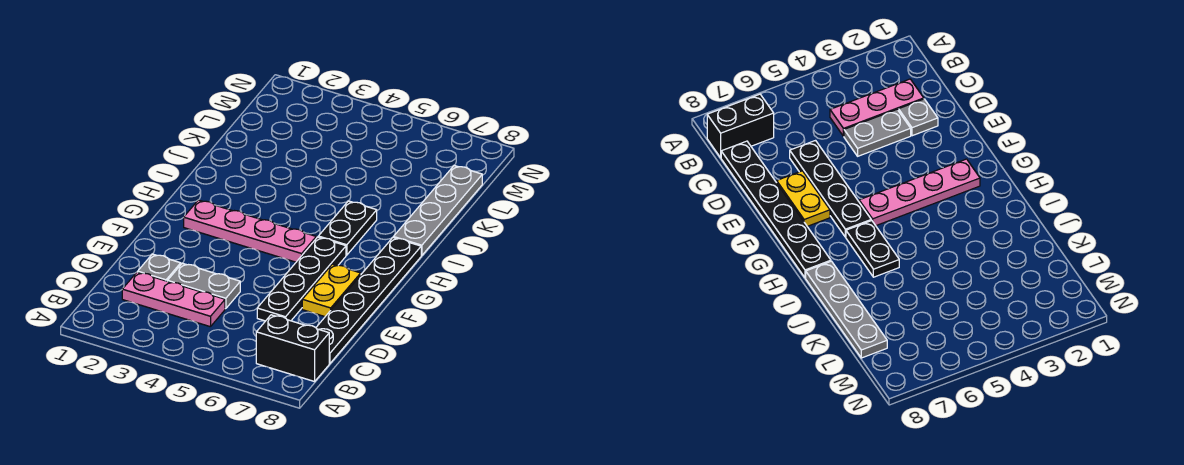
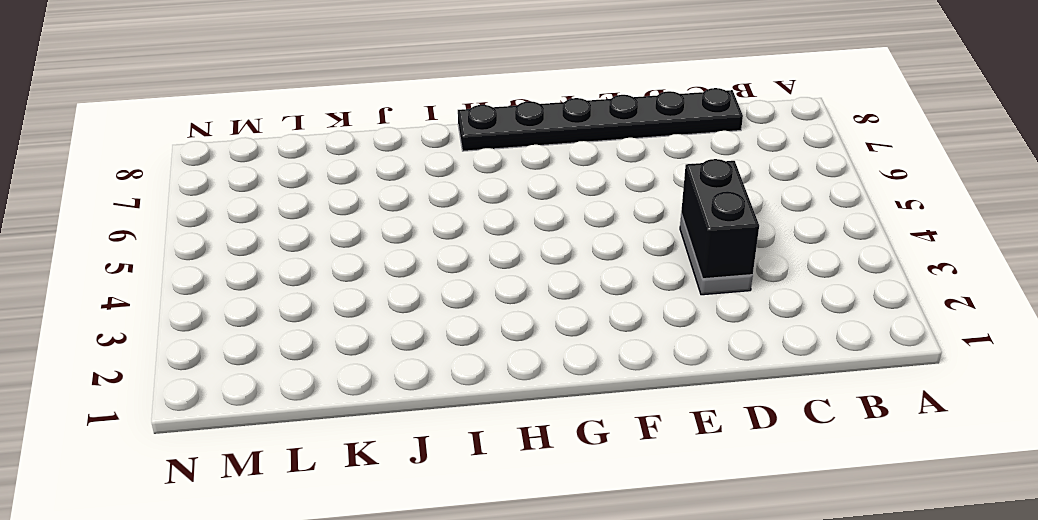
black 1x2 brick [681,159,759,279] -> black 1x2 brick moved to [256,315,329,382]
none -> pink 1x3 plate [122,272,225,327]
none -> grey 1x1 plate [138,254,181,281]

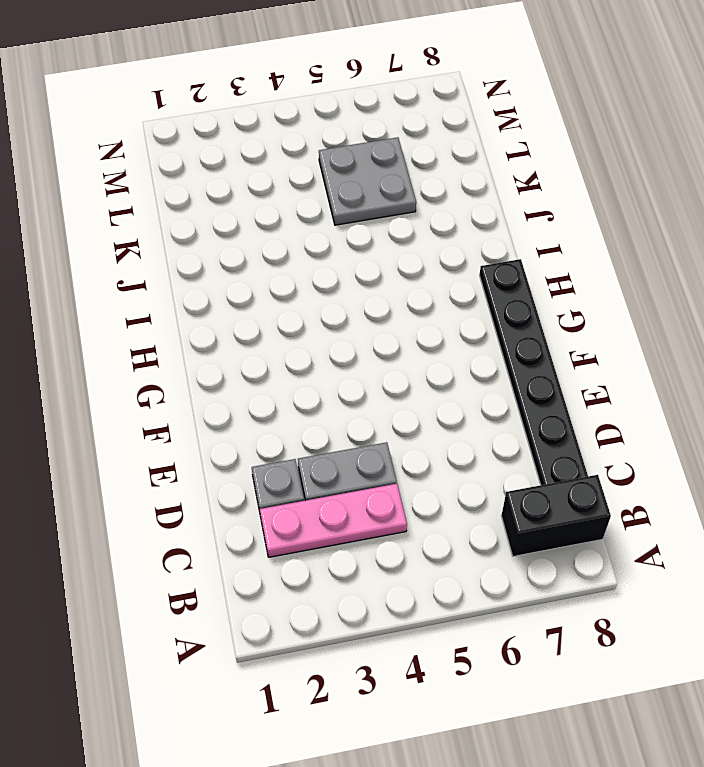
grey 2x2 plate [319,137,416,225] -> none
none -> black 1x4 plate [257,237,346,321]
none -> yellow 1x2 plate [302,264,361,317]

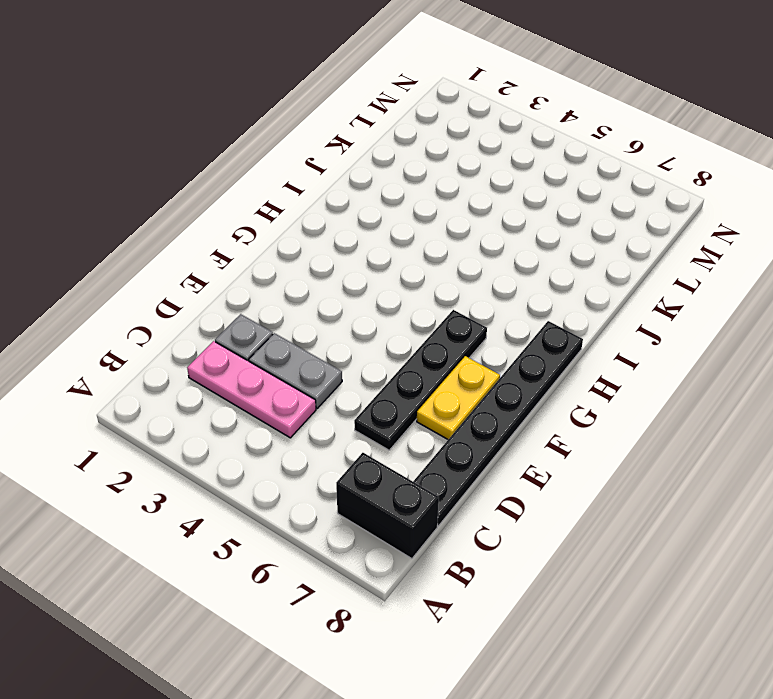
none -> pink 1x4 plate [184,200,316,262]
none -> black 1x2 plate [318,201,377,255]

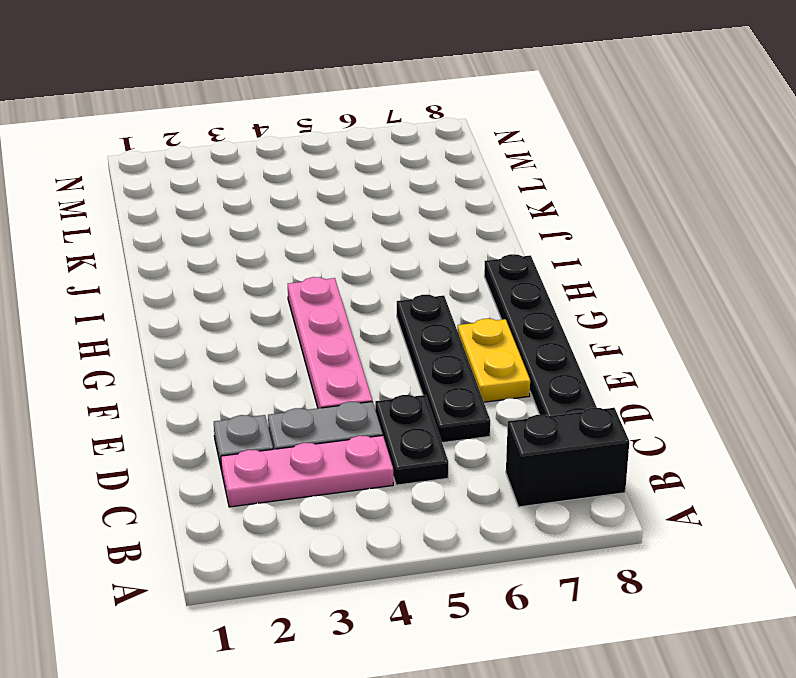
black 1x2 plate [375,395,448,485] -> black 1x2 plate moved to [318,201,377,255]
pink 1x4 plate [288,277,372,408] -> pink 1x4 plate turned to [184,200,316,262]
none -> grey 1x4 plate [393,166,482,256]

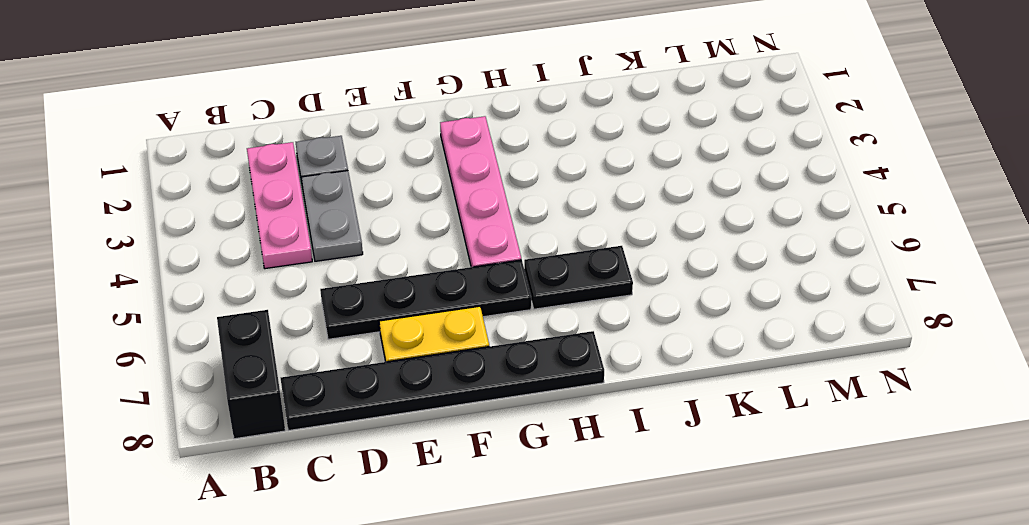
none -> grey 1x4 plate [393,166,482,256]

